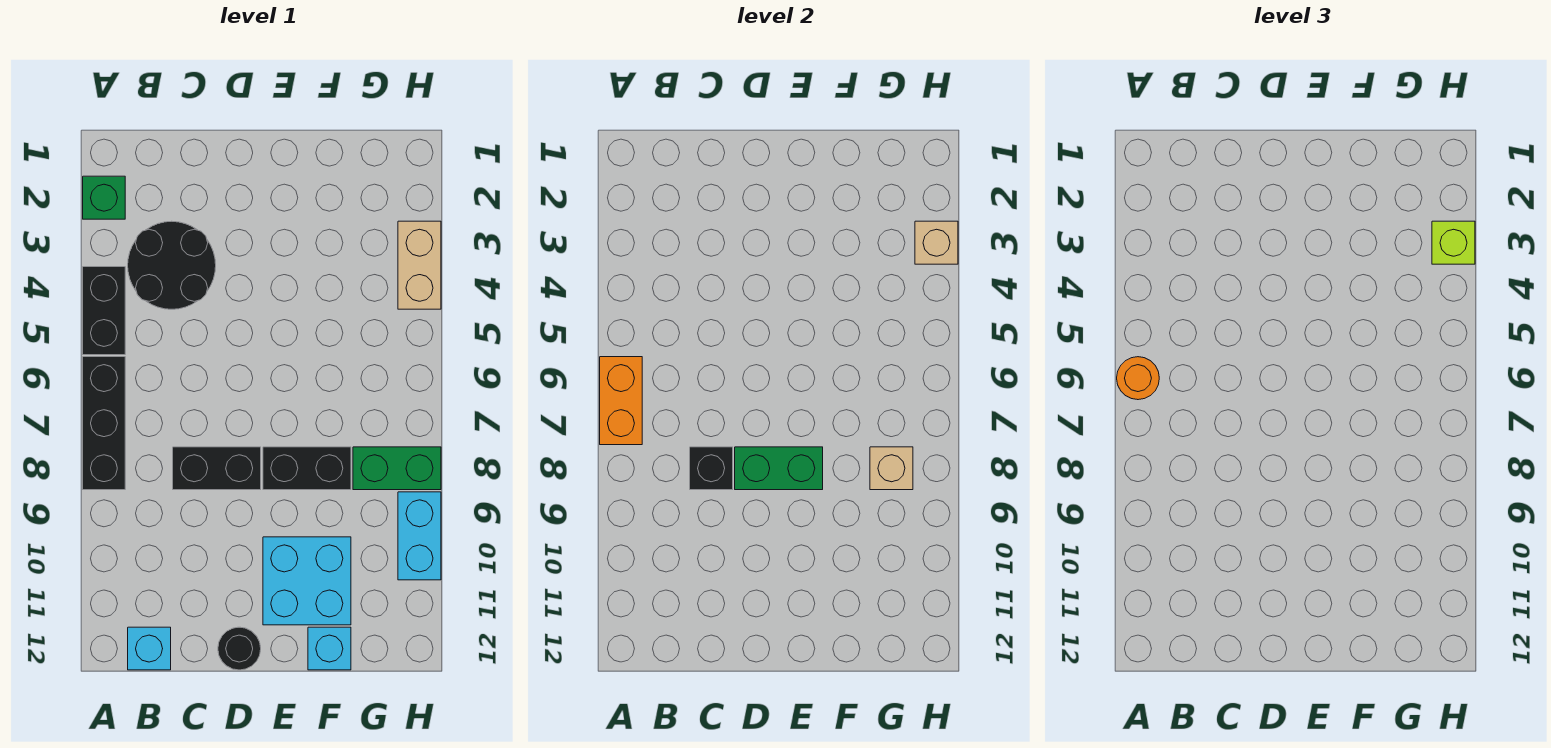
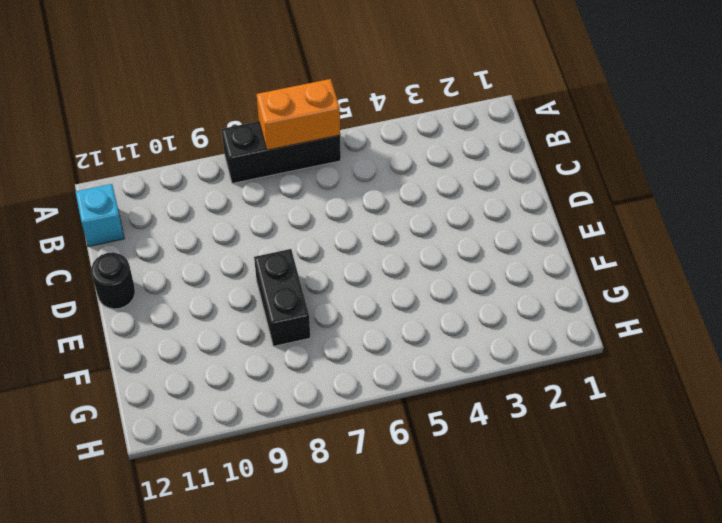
none -> green 1x1 brick [83,176,125,219]
none -> black 1x2 brick [83,267,125,355]
none -> black 2x2 round brick [128,221,216,309]

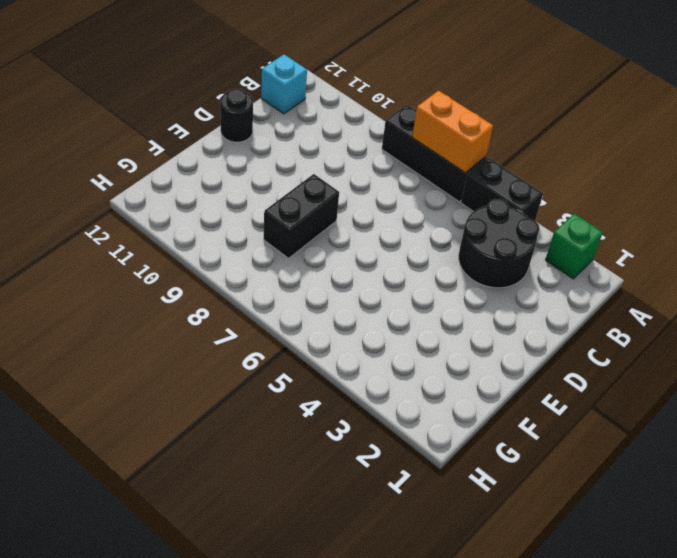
none -> black 1x2 brick [173,447,261,490]
none -> cyan 2x2 brick [263,537,351,625]
none -> cyan 1x1 brick [308,627,351,670]

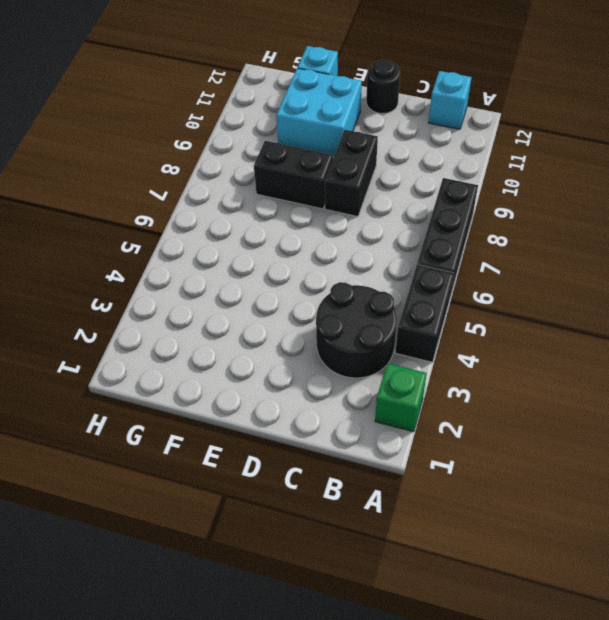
black 1x2 brick [325,130,378,217] -> black 1x2 brick turned to [173,447,261,490]
none -> green 1x2 brick [353,447,441,490]
none -> tan 1x2 brick [398,221,441,309]
none -> cyan 1x2 brick [398,492,441,580]

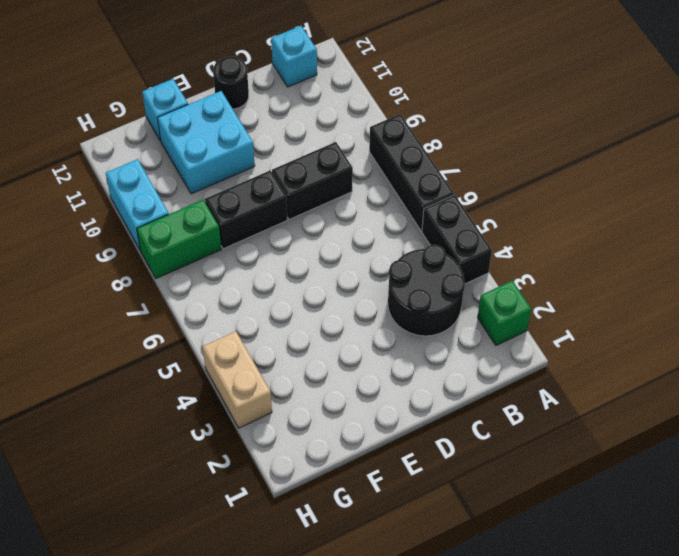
none -> orange 1x2 brick [600,357,642,445]
none -> black 1x1 brick [690,447,733,490]
none -> green 1x2 brick [735,447,823,490]

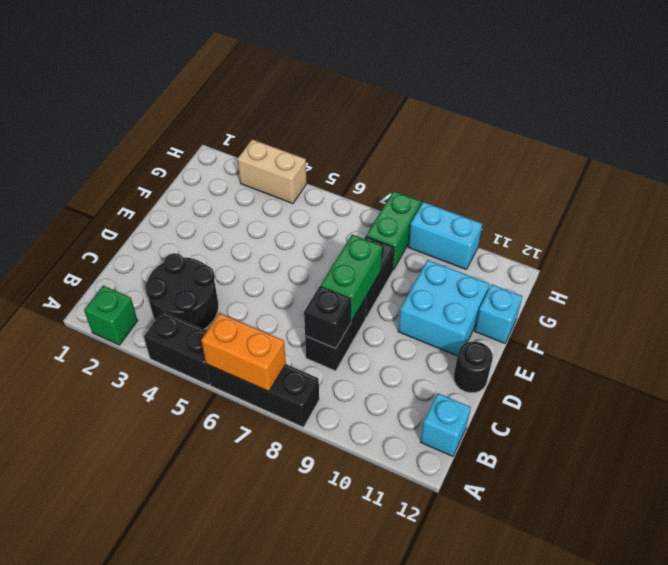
none -> tan 1x1 brick [870,447,913,490]
none -> tan 1x1 brick [915,221,958,264]
none -> orange 1x1 round brick [1117,357,1159,400]

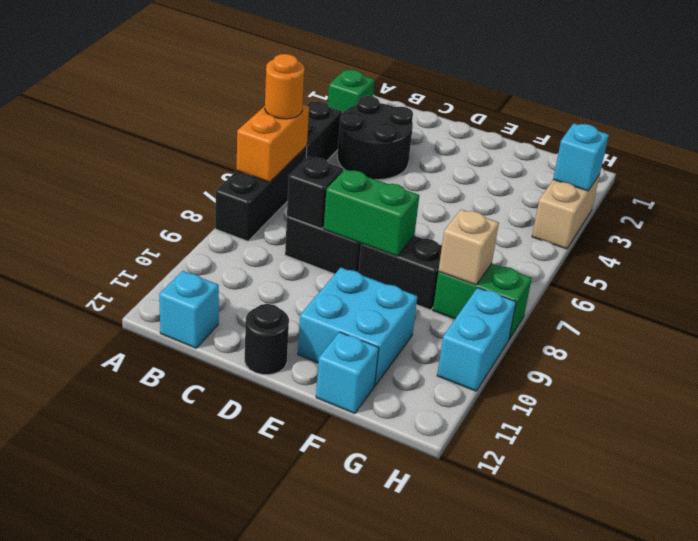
cyan 1x1 brick [553,123,609,191] -> tan 1x1 brick [915,221,958,264]
none -> lime 1x1 brick [1432,221,1475,264]

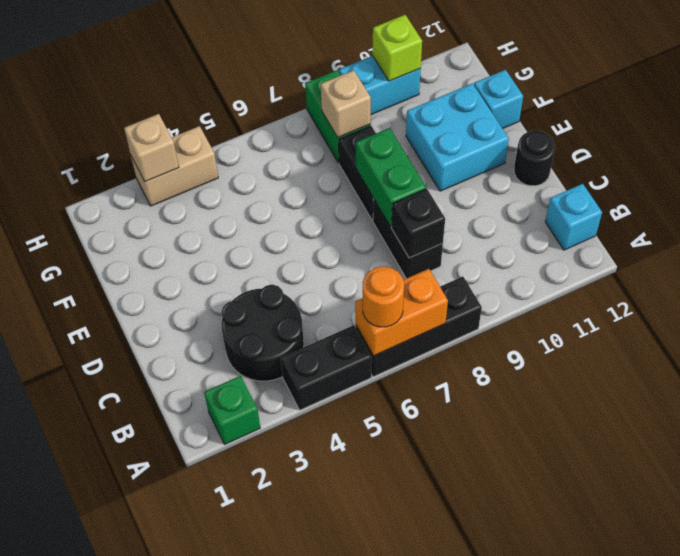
lime 1x1 brick [373,15,422,81] -> lime 1x1 brick moved to [1432,221,1475,264]

